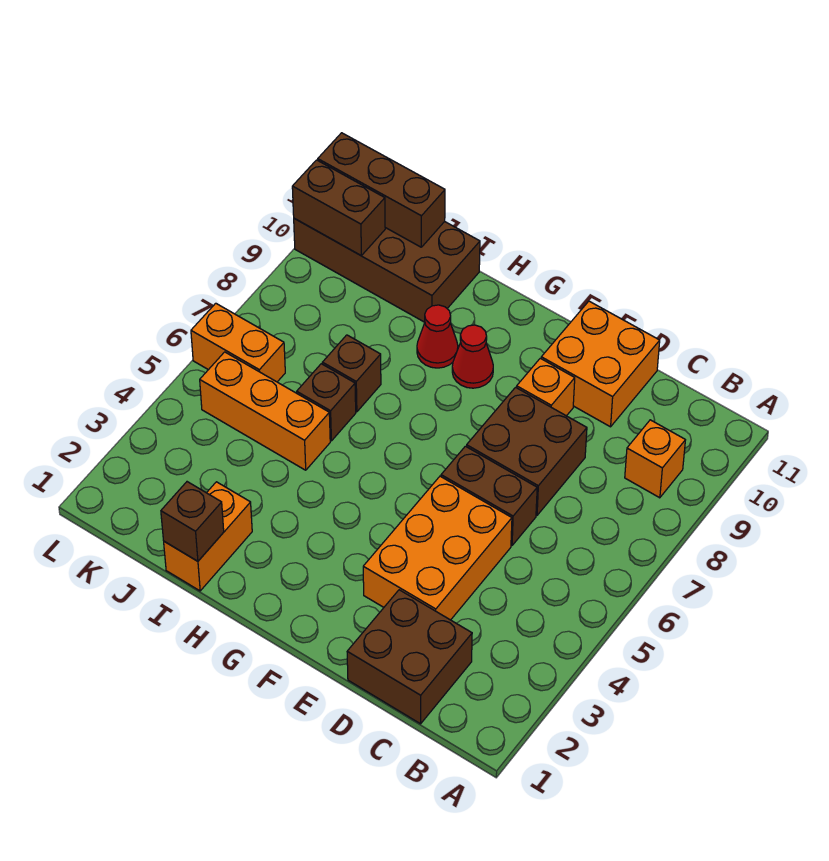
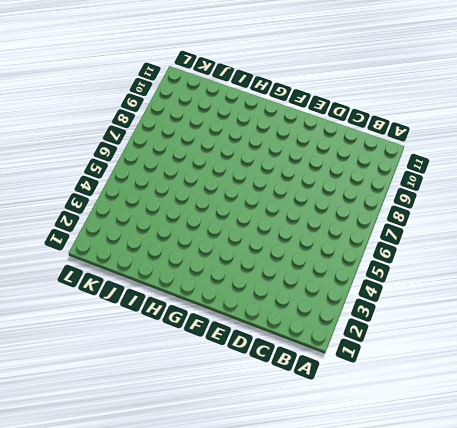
none -> orange 1x1 brick [625,420,685,498]
none -> brown 2x2 brick [347,590,472,724]
none -> orange 2x3 brick [363,476,512,620]

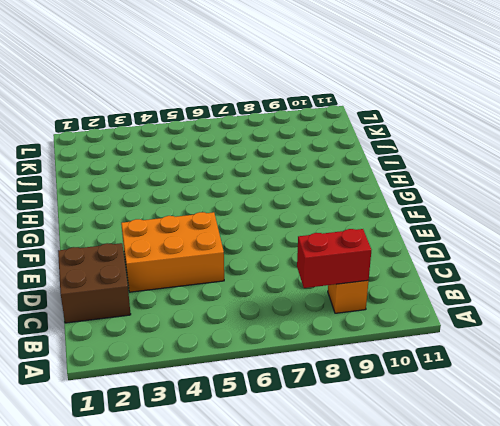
red 1x2 brick [297,229,371,288] -> none
none -> brown 1x2 brick [441,446,537,545]
none -> brown 2x2 brick [467,387,587,515]
none -> orange 2x2 brick [541,301,660,427]

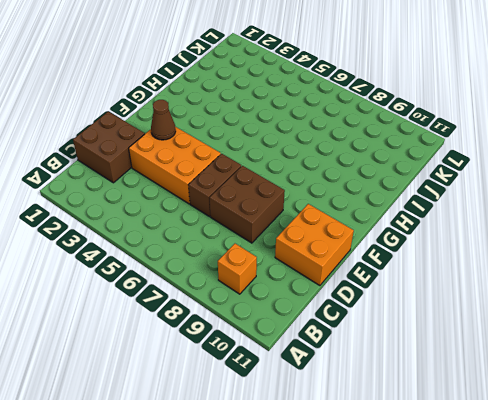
brown 1x1 cone [151,100,176,140] -> none
none -> orange 1x1 brick [517,358,575,416]
none -> red 1x1 cone [452,325,493,388]
none -> red 1x1 cone [417,305,458,368]

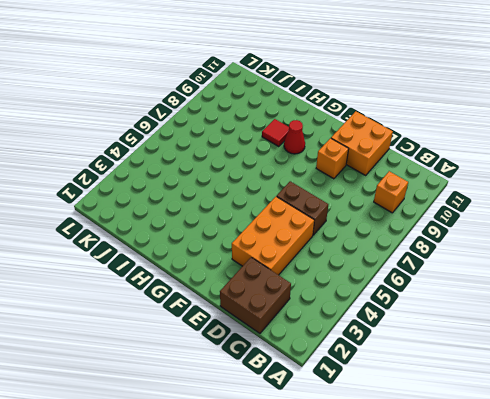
red 1x1 tile [262,119,289,147] -> red 1x1 cone [417,305,458,368]
none -> brown 2x2 brick [467,387,587,515]
none -> orange 1x2 brick [164,482,252,591]
none -> orange 1x3 brick [200,352,330,470]

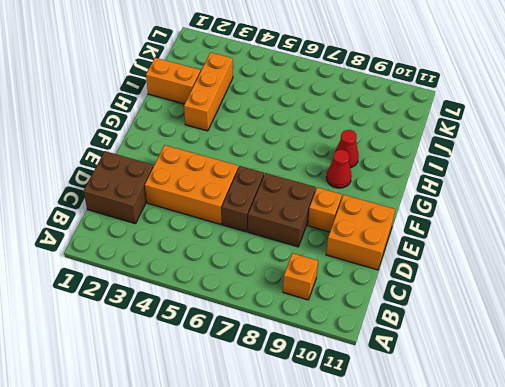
orange 1x3 brick [184,52,233,131] -> orange 1x3 brick moved to [200,352,330,470]
none -> brown 1x1 brick [297,364,356,441]
none -> brown 1x1 brick [322,335,381,412]
none -> brown 2x4 brick [294,218,480,322]

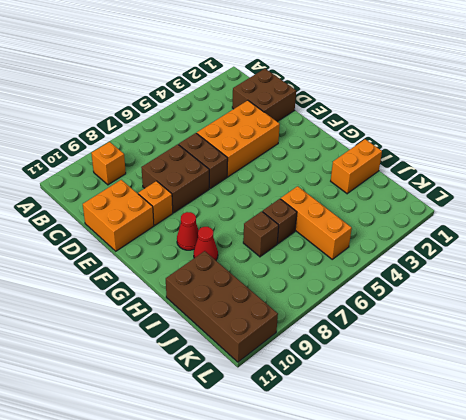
none -> orange 1x2 brick [191,303,285,382]
none -> brown 1x1 brick [161,482,224,561]
none -> brown 1x3 brick [318,133,445,247]

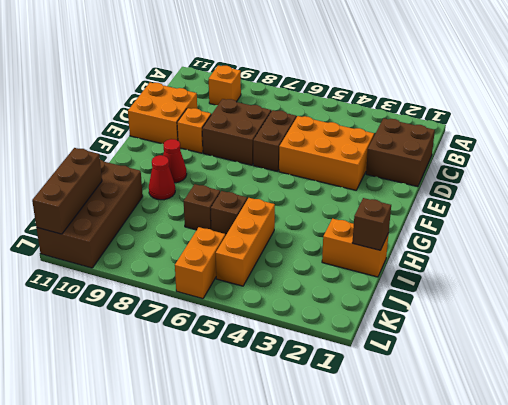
none -> brown 1x2 brick [292,160,385,255]

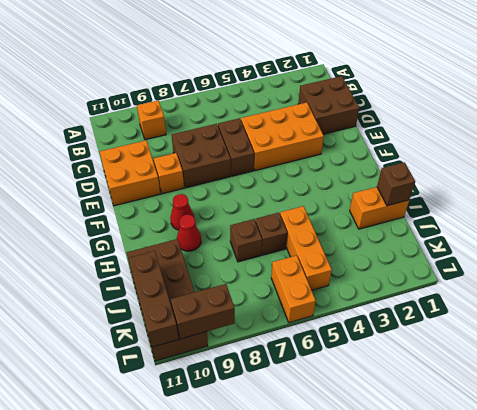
brown 1x2 brick [171,284,235,339] -> brown 1x2 brick turned to [292,160,385,255]

